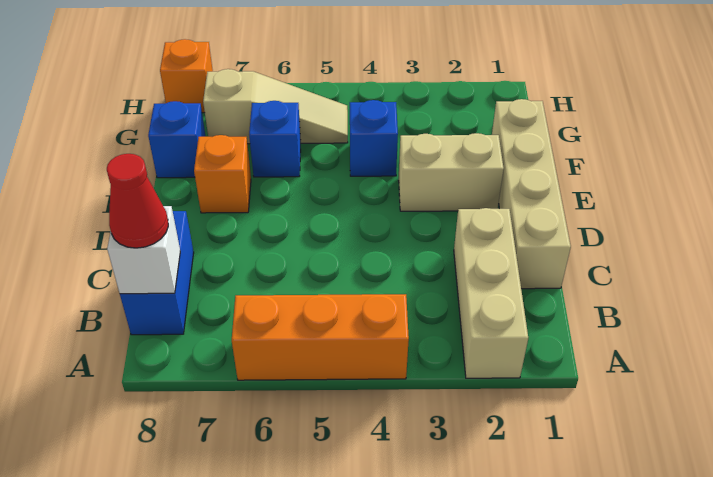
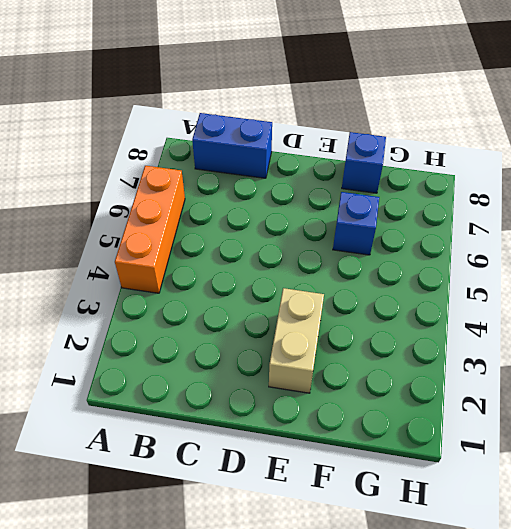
none -> tan 1x3 brick [454,208,528,378]
none -> tan 1x4 brick [492,99,571,289]
none -> orange 1x1 brick [194,135,251,213]

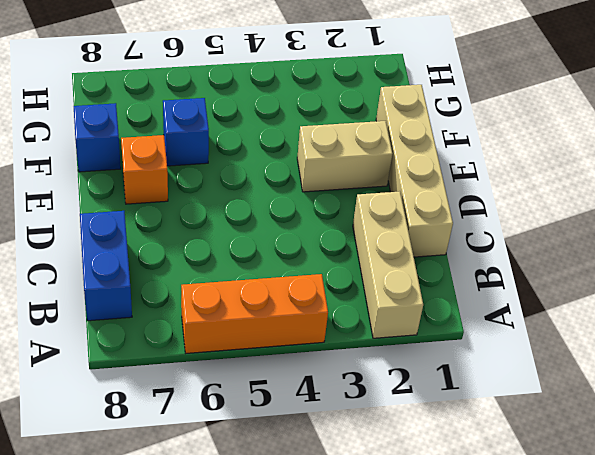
none -> blue 1x1 brick [350,100,398,176]
none -> tan 1x3 slope [203,69,348,144]
none -> orange 1x1 brick [160,39,213,113]

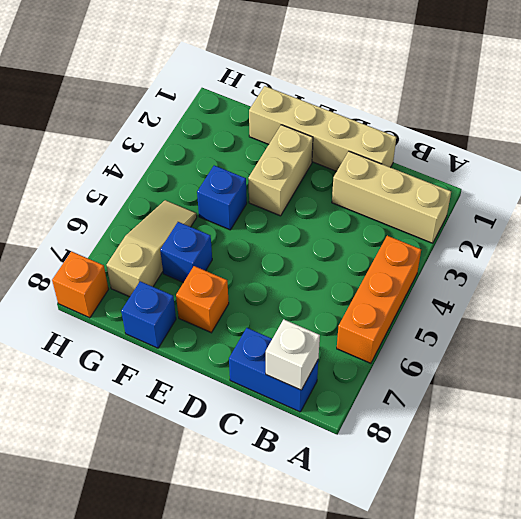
none -> red 1x1 cone [107,154,168,248]

